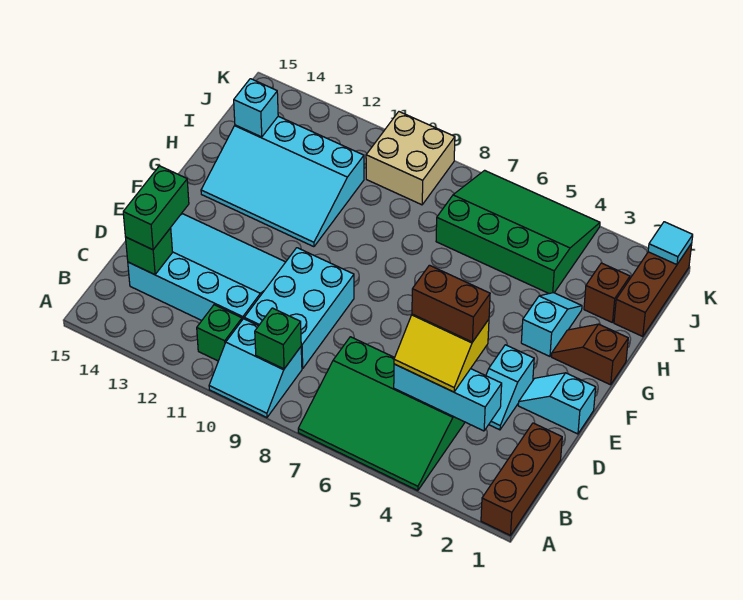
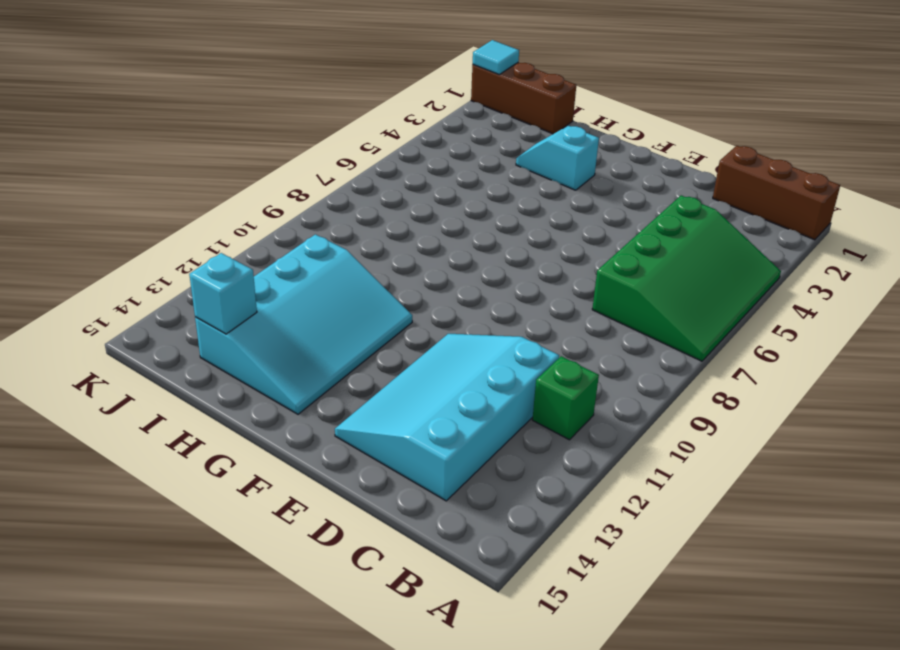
none -> cyan 2x2 slope [209,319,302,417]
none -> cyan 2x3 brick [244,248,354,369]
none -> cyan 1x2 slope [486,345,534,430]

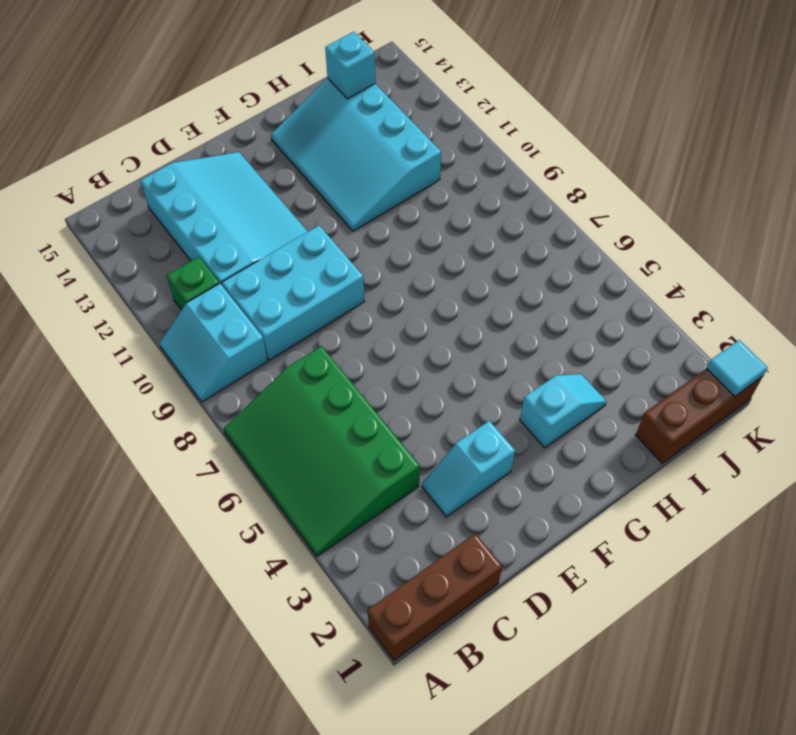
none -> cyan 1x2 slope [518,373,596,434]
none -> brown 1x2 slope [552,324,628,385]
none -> brown 1x1 brick [584,263,630,323]

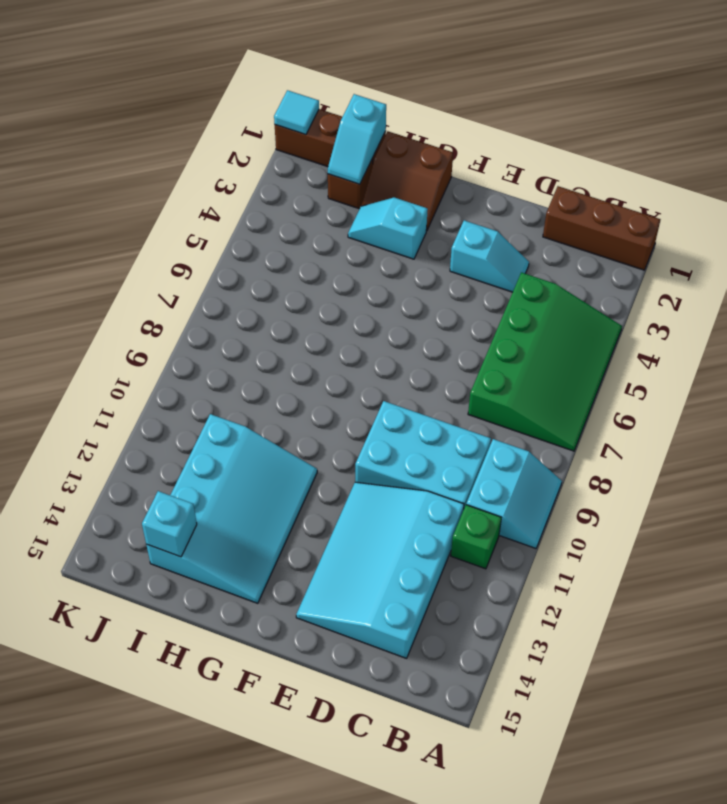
brown 2x2 slope [361,131,453,231] -> brown 1x2 slope [552,324,628,385]
cyan 1x2 slope [328,94,386,184] -> cyan 1x2 slope moved to [518,373,596,434]
none -> green 3x4 slope [436,170,600,294]
none -> tan 2x2 brick [366,112,455,205]
none -> green 1x1 brick [255,308,301,369]

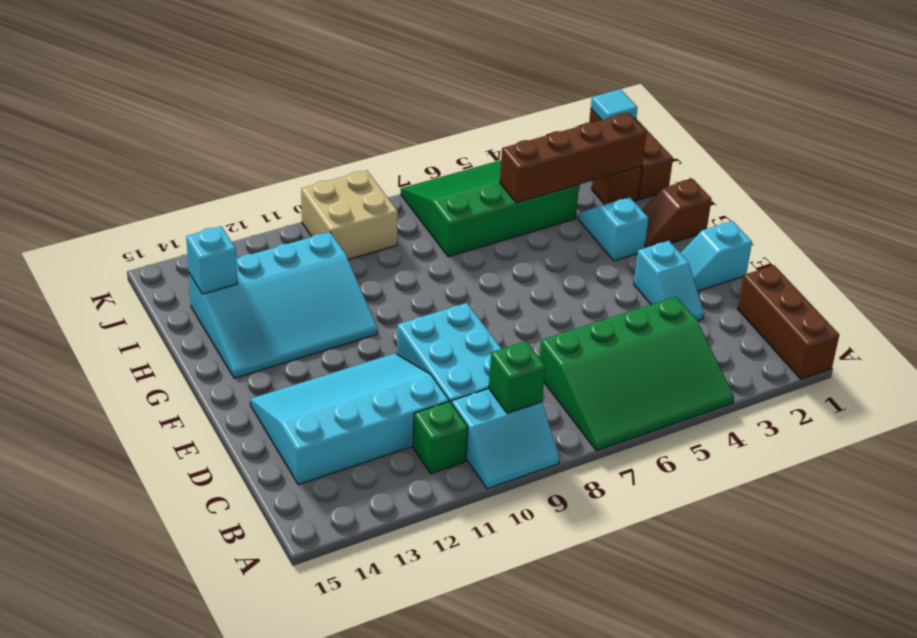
brown 1x4 brick [500,113,647,203] -> none
none -> cyan 1x3 brick [394,364,502,431]
none -> green 1x1 brick [126,228,173,275]
none -> yellow 2x2 slope [394,314,489,392]

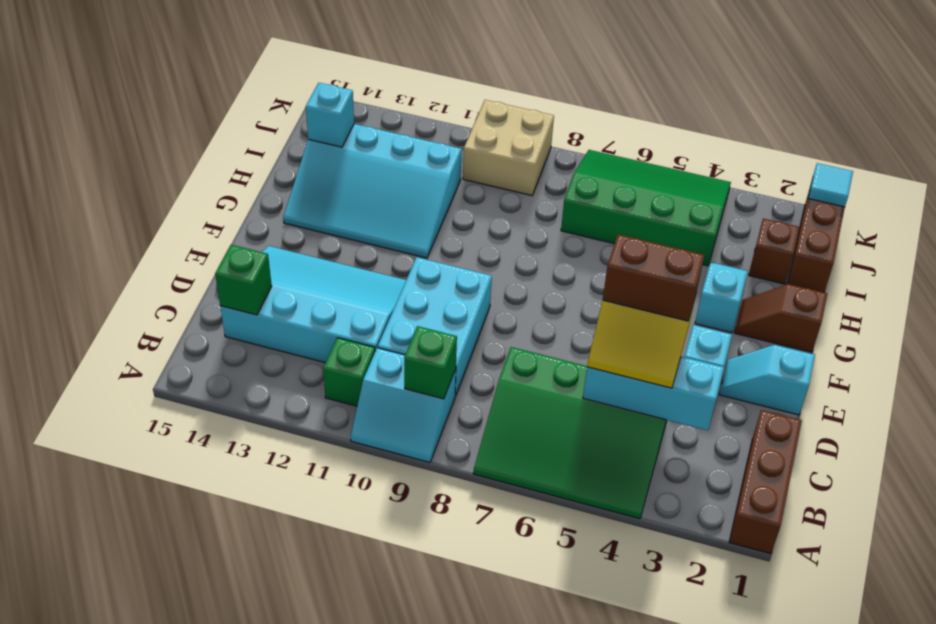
none -> green 1x2 brick [123,166,189,250]

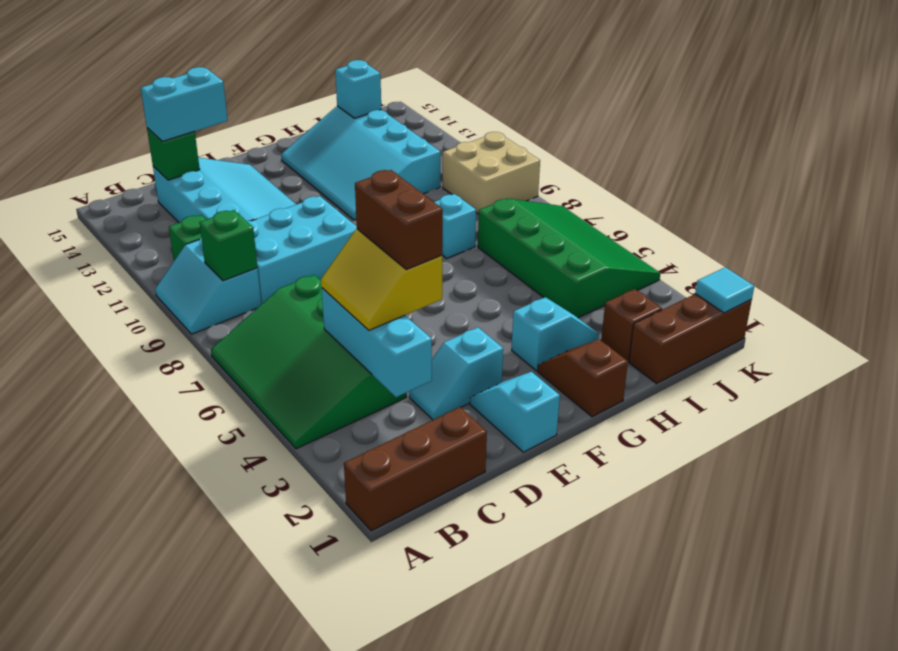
cyan 1x2 brick [141,67,228,141] -> green 1x2 brick [123,166,189,250]
cyan 1x1 brick [434,194,476,258] -> none

